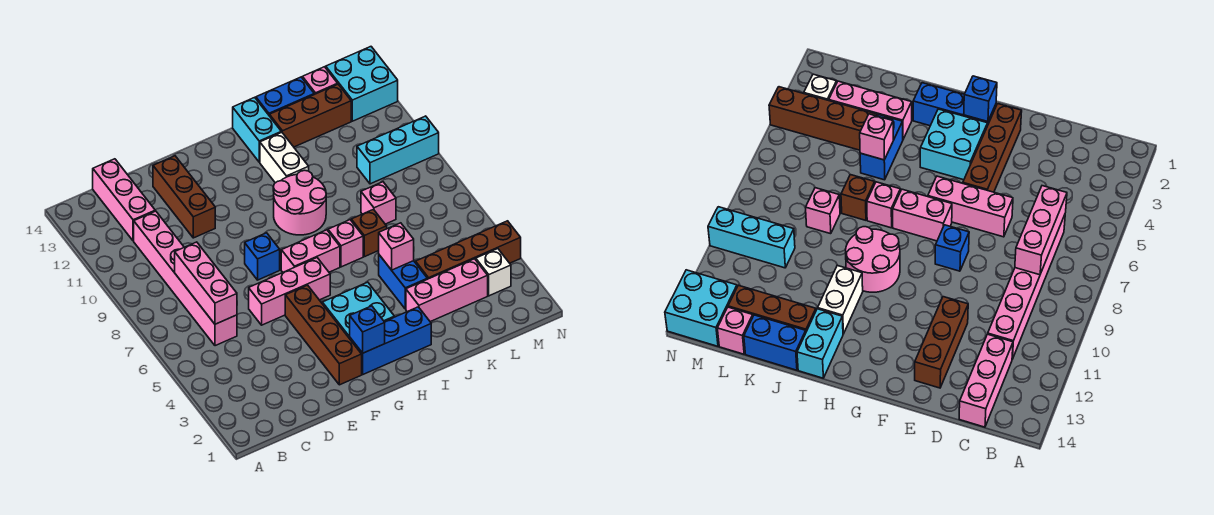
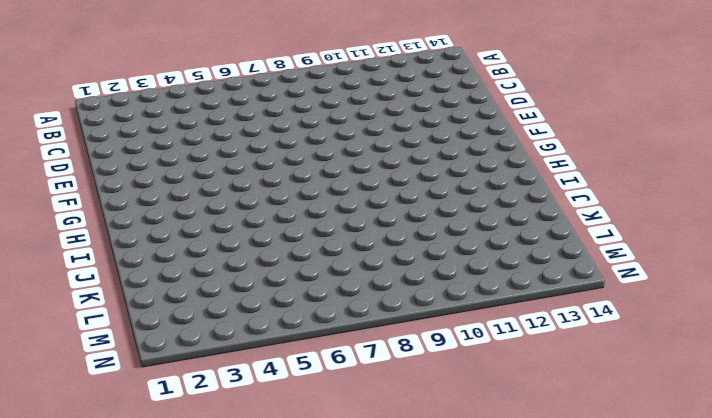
none -> pink 1x6 brick [134,211,237,346]
none -> pink 1x3 brick [93,159,155,241]
none -> pink 1x3 brick [249,258,330,325]

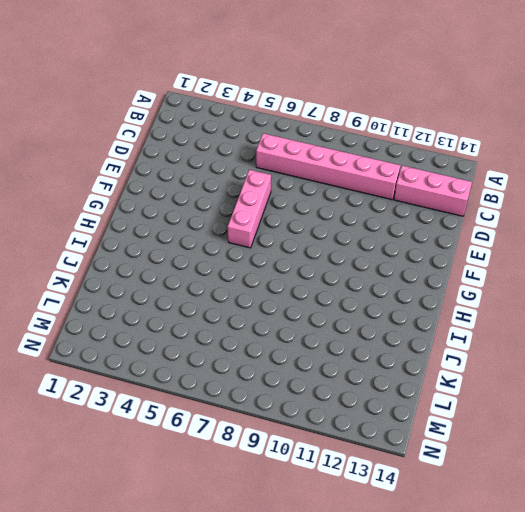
none -> brown 1x3 brick [153,156,215,238]
none -> brown 1x4 brick [285,285,362,385]
none -> blue 1x1 brick [245,233,280,280]

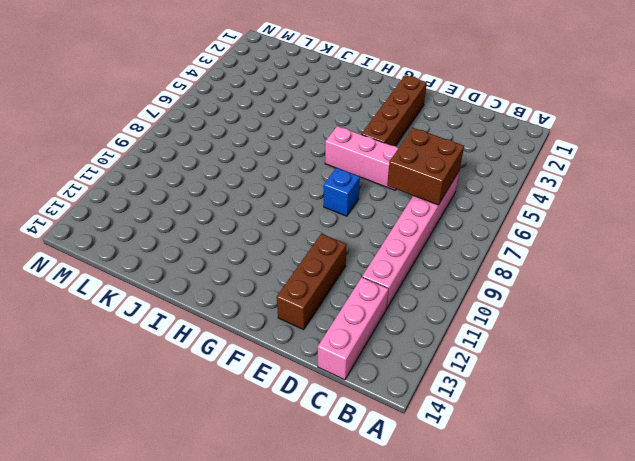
brown 2x2 brick [387,128,464,205] -> pink 1x3 brick [175,242,237,324]
none -> blue 1x3 brick [350,307,431,374]
none -> cyan 2x2 brick [322,282,394,339]
none -> pink 1x2 brick [281,230,340,272]

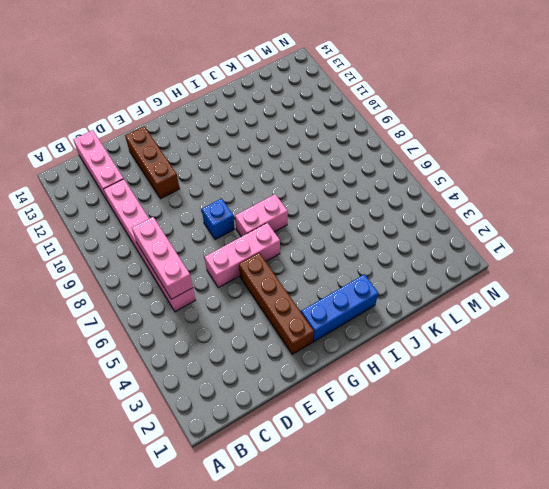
none -> cyan 2x2 brick [322,282,394,339]
none -> pink 2x2 round brick [273,170,326,235]
none -> pink 1x1 brick [328,220,363,267]

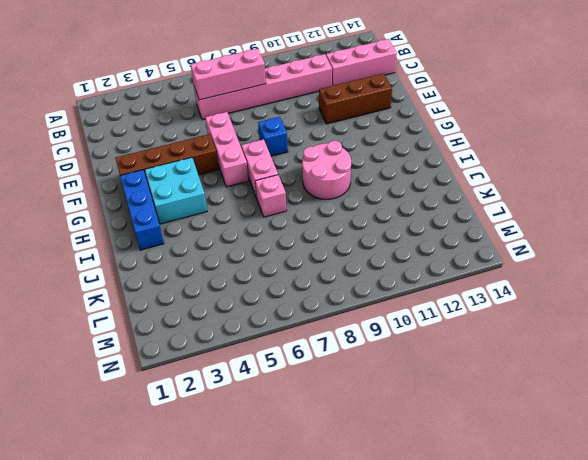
none -> white 1x2 brick [260,132,309,183]
none -> cyan 1x2 brick [233,97,281,162]
none -> pink 1x3 brick [406,259,488,322]

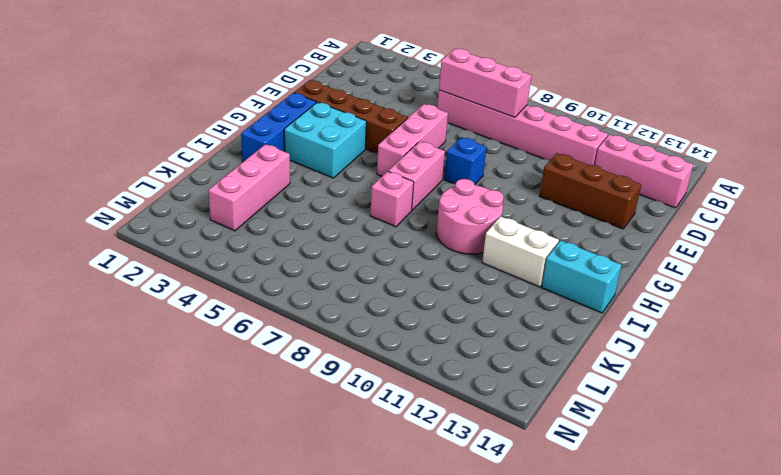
none -> blue 1x2 brick [379,255,427,309]
none -> brown 1x1 brick [351,209,387,257]
none -> brown 1x3 brick [270,84,351,147]

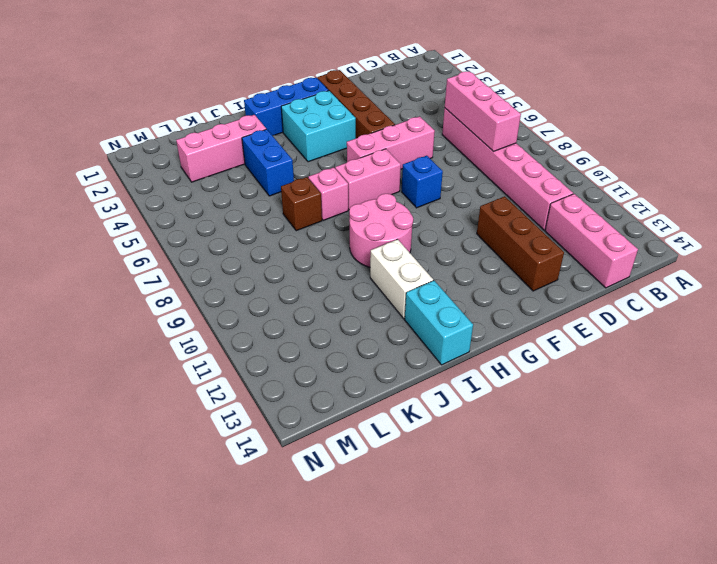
none -> brown 1x3 brick [270,84,351,147]
none -> blue 1x2 brick [256,77,314,116]
none -> brown 1x4 brick [416,221,521,279]

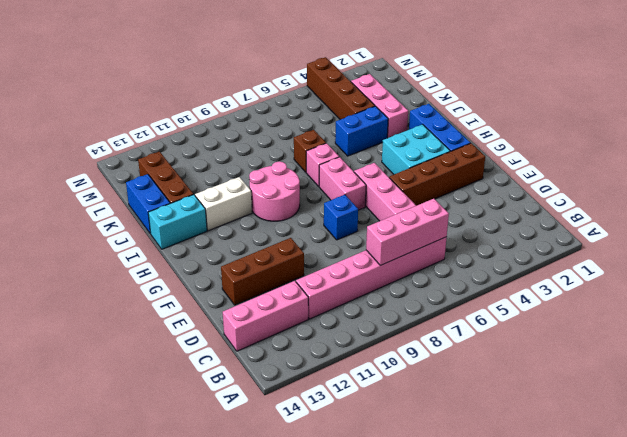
none -> pink 1x1 brick [361,182,396,224]
none -> cyan 1x3 brick [357,116,439,184]
none -> pink 1x1 brick [302,67,338,94]

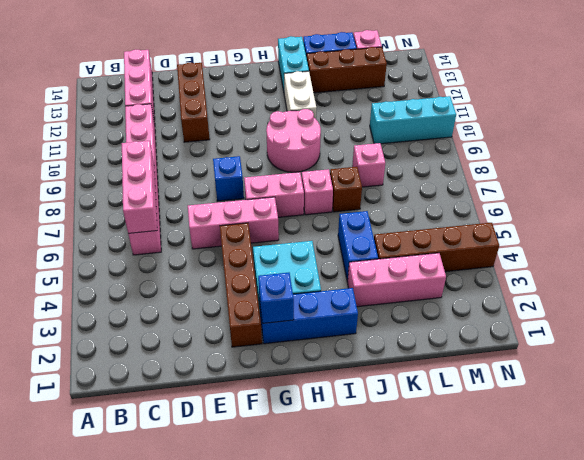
none -> white 1x1 brick [476,249,511,296]
none -> cyan 2x2 brick [326,47,398,121]
none -> pink 1x1 brick [379,223,414,270]

